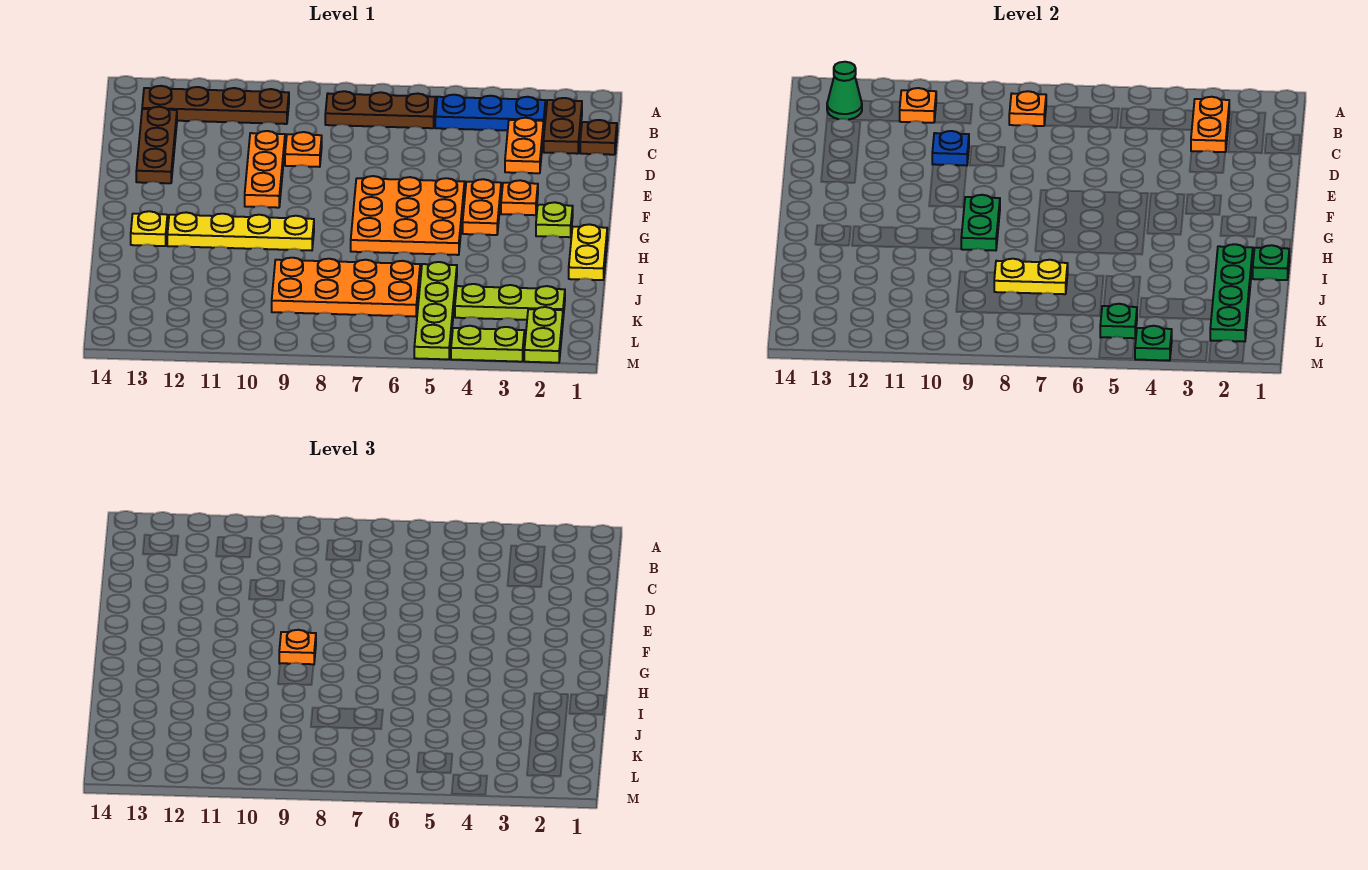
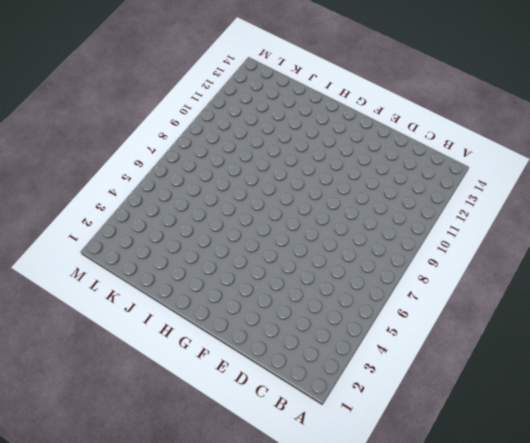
none -> brown 1x2 plate [544,98,582,154]
none -> blue 1x3 plate [435,95,545,130]
none -> brown 1x3 plate [325,91,436,128]
none -> brown 1x4 plate [142,86,289,124]

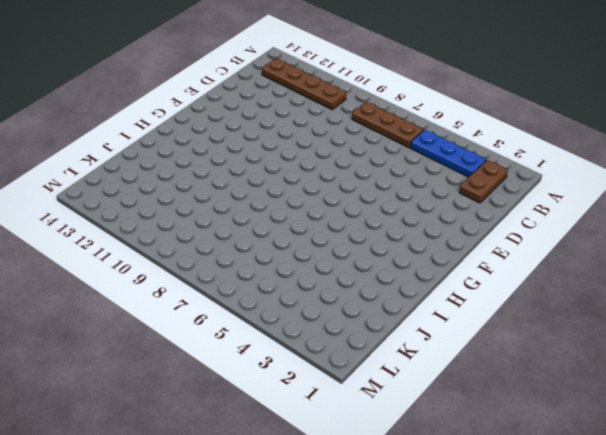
none -> brown 1x1 plate [580,120,617,155]
none -> orange 1x2 plate [505,118,544,173]
none -> brown 1x3 plate [136,107,177,183]
none -> orange 1x1 plate [285,132,322,167]

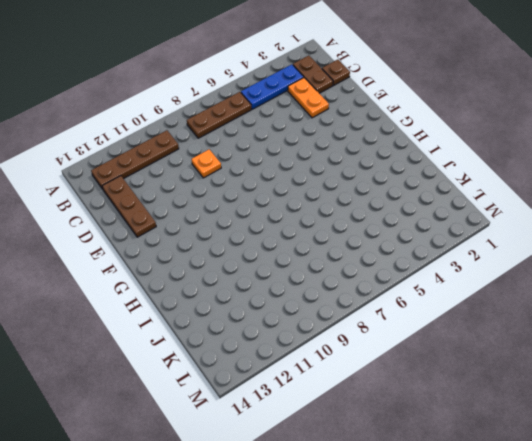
none -> orange 1x3 plate [245,131,285,208]
none -> orange 1x1 plate [501,180,538,215]
none -> orange 1x2 plate [463,179,501,235]
none -> orange 3x3 plate [351,176,465,255]

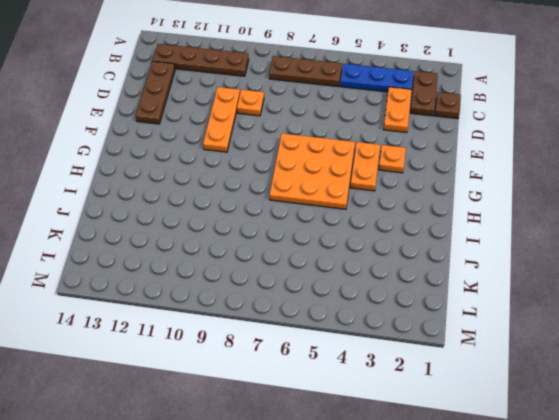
none -> lime 1x1 plate [536,202,573,237]
none -> yellow 1x2 plate [569,224,607,280]
none -> yellow 1x4 plate [167,212,314,250]
none -> yellow 1x1 plate [131,211,167,246]

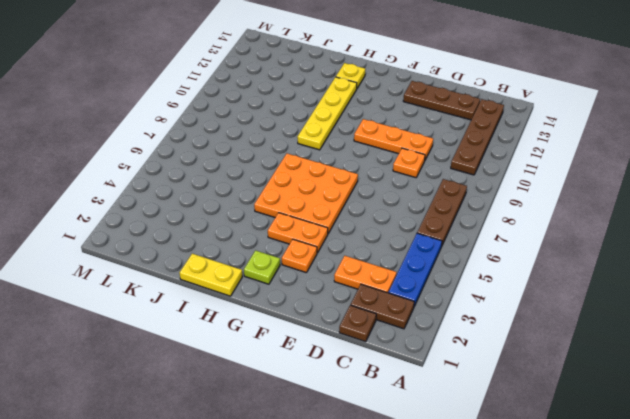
none -> lime 1x4 plate [414,262,457,359]
none -> orange 2x4 plate [272,258,420,317]
none -> lime 1x3 plate [455,284,565,320]
none -> lime 1x2 plate [524,307,563,363]

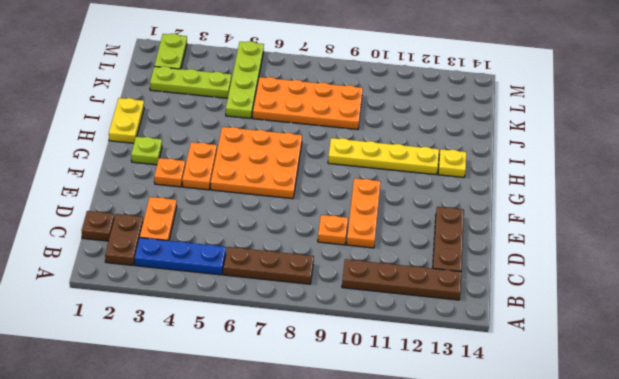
none -> lime 1x2 plate [451,326,524,362]
none -> orange 1x2 plate [1191,97,1229,152]
none -> orange 1x1 plate [1009,91,1046,126]
none -> orange 1x1 plate [900,88,936,123]

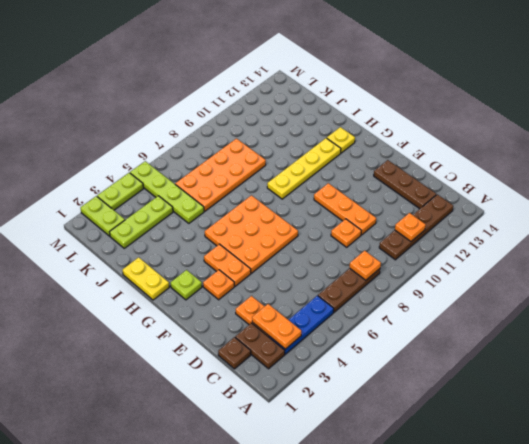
none -> green 1x1 cone [827,62,862,120]
none -> blue 1x1 plate [932,131,969,165]
none -> green 1x2 plate [961,195,1000,250]
none -> green 1x1 plate [1253,245,1289,280]

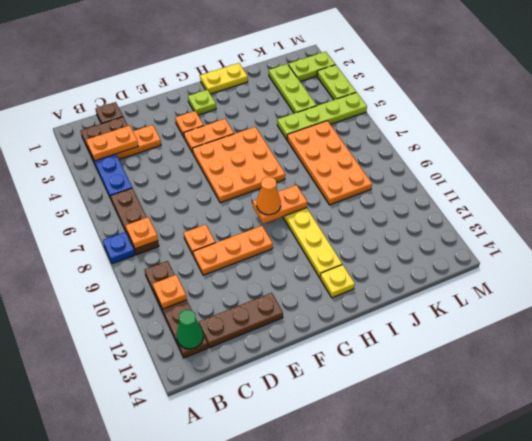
blue 1x1 plate [103,232,135,264] -> blue 1x1 plate moved to [932,131,969,165]
orange 1x2 plate [253,185,307,224] -> green 1x2 plate [961,195,1000,250]
orange 1x1 cone [257,177,281,215] -> orange 1x1 plate [279,630,316,664]
none -> green 1x1 plate [1253,245,1289,280]
none -> green 1x4 plate [1210,244,1253,342]
none -> yellow 1x2 plate [994,259,1068,294]
none -> green 1x1 plate [1100,304,1137,338]

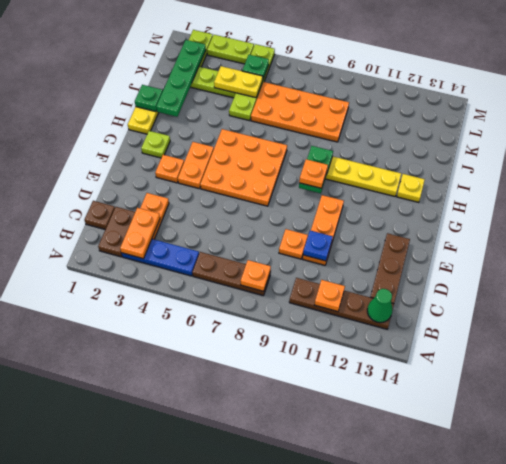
yellow 1x2 plate [214,66,263,98] -> yellow 1x2 plate moved to [994,259,1068,294]
none -> green 1x1 plate [1135,326,1172,361]

